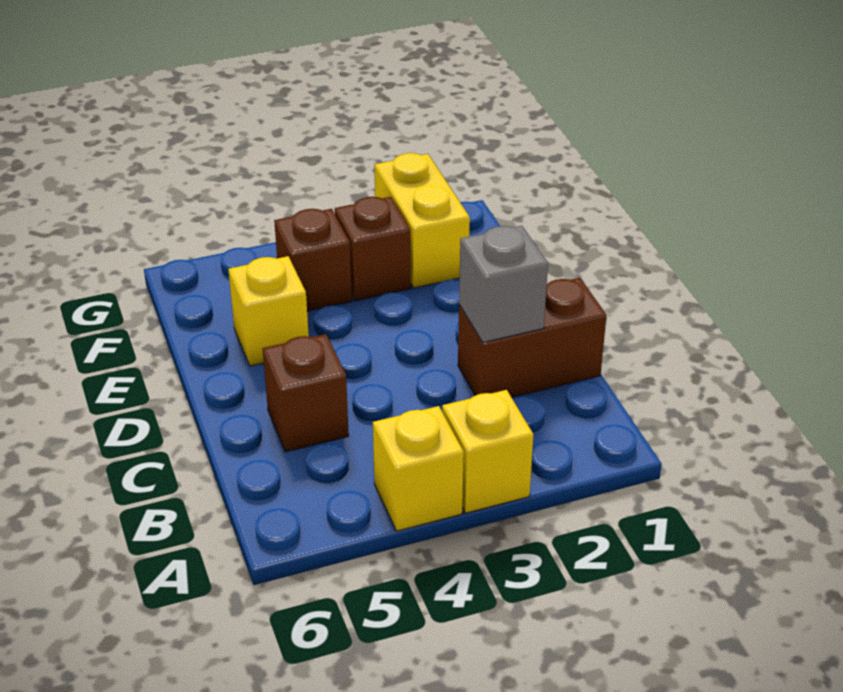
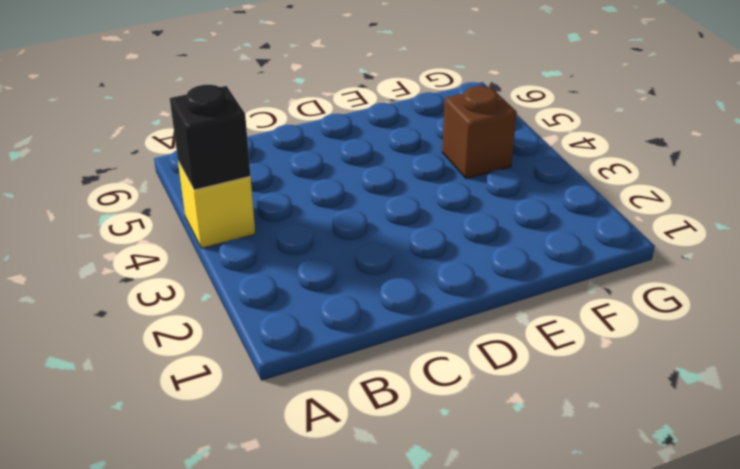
black 1x1 brick [170,85,250,190] -> none
none -> yellow 1x1 brick [442,390,534,513]
none -> brown 1x2 brick [458,278,607,397]

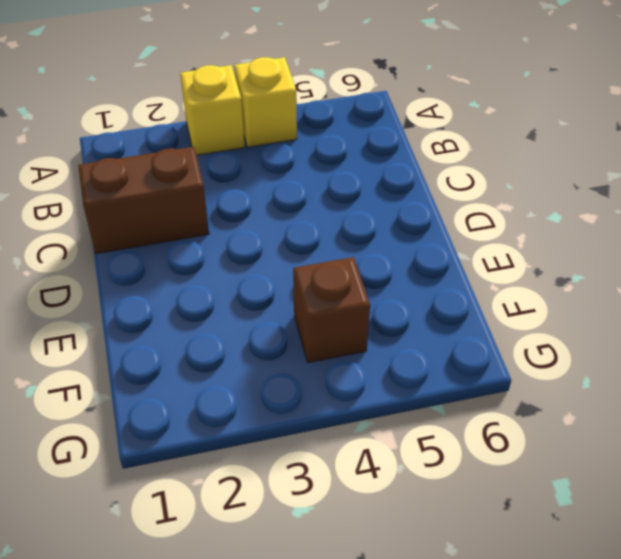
none -> brown 1x1 brick [262,334,349,452]
none -> yellow 1x1 brick [228,256,309,366]

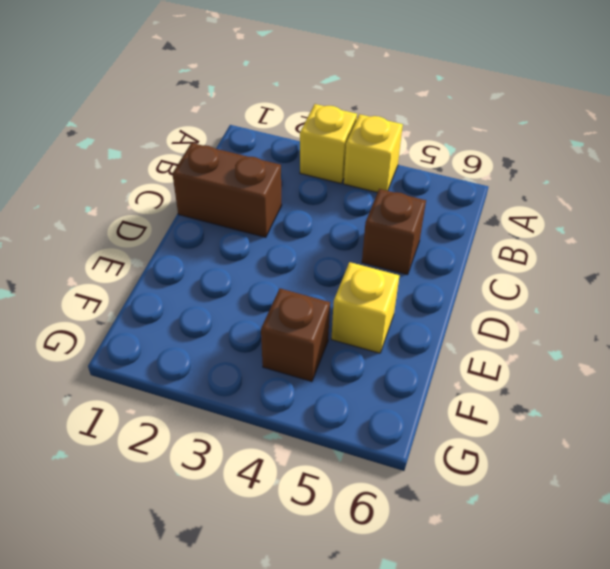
none -> yellow 1x2 brick [374,153,470,288]
none -> brown 1x1 brick [335,197,411,301]

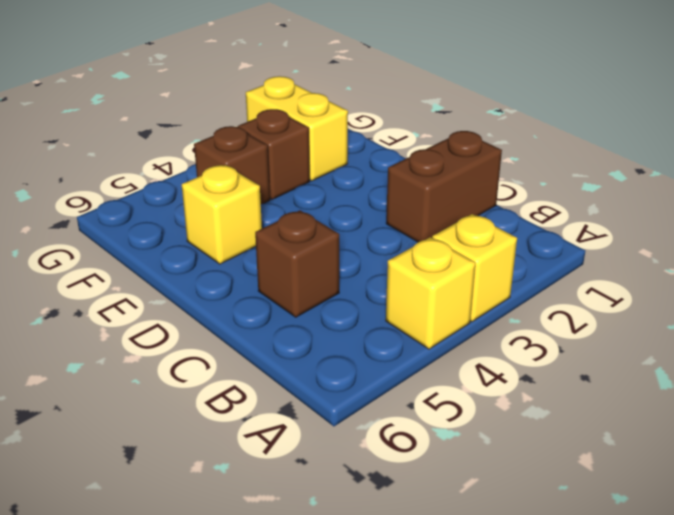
none -> grey 1x1 brick [459,226,548,342]

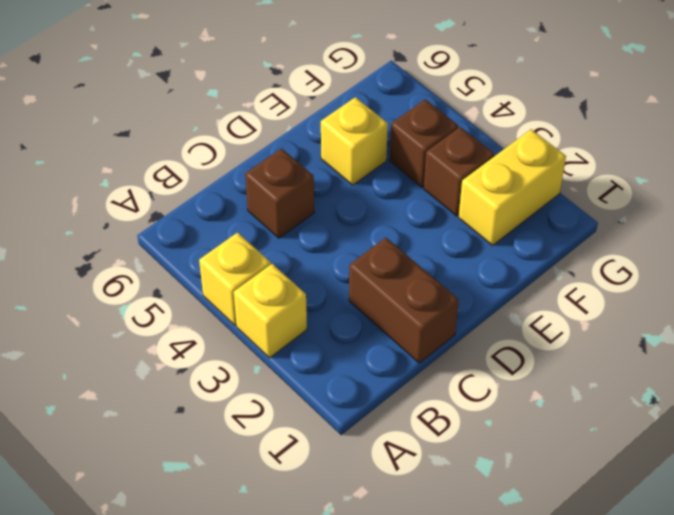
none -> grey 1x1 brick [459,226,548,342]

